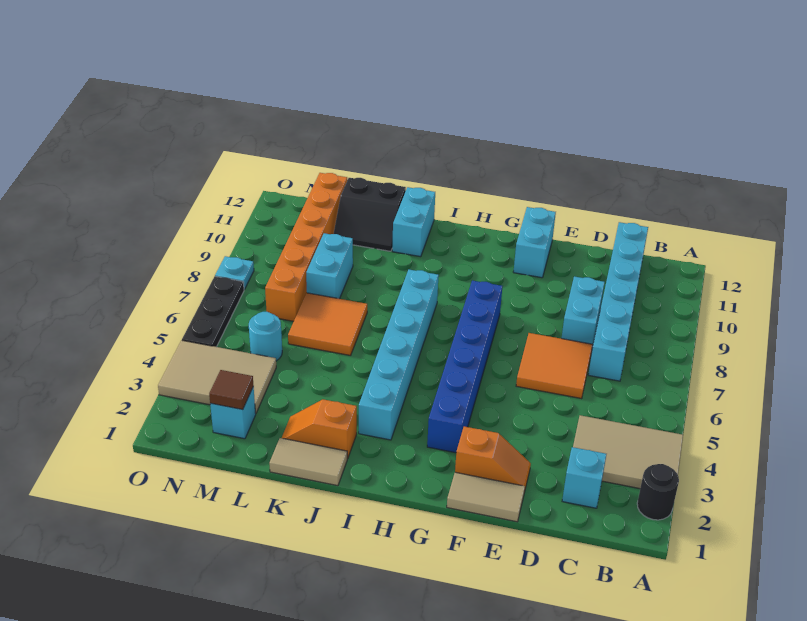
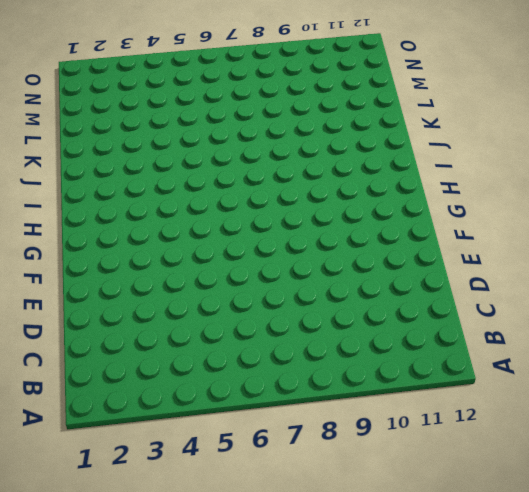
none -> black 1x1 round brick [637,464,679,520]
none -> tan 2x3 tile [573,415,683,489]
none -> cyan 1x1 brick [562,447,606,508]

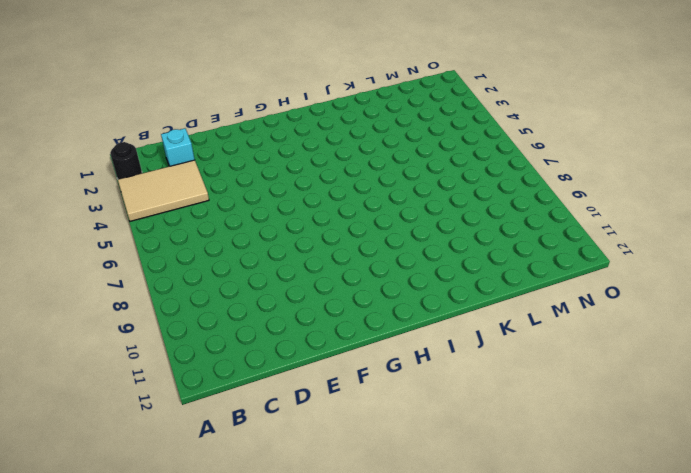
none -> cyan 1x6 brick [588,222,648,381]
none -> orange 2x2 tile [516,333,593,399]
none -> cyan 1x2 brick [561,276,605,347]

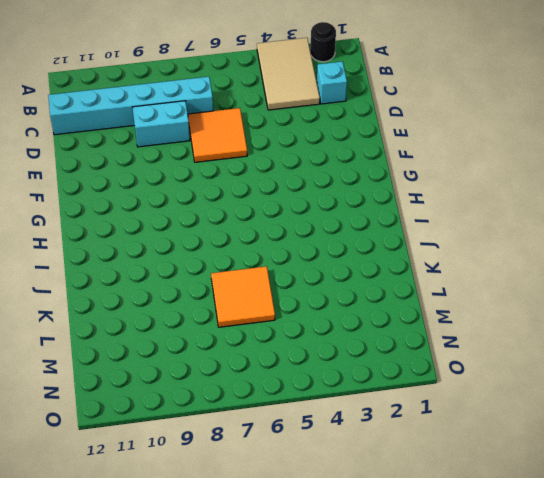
none -> tan 1x2 tile [447,472,525,522]
none -> orange 1x2 slope [455,426,531,492]
none -> cyan 1x2 brick [513,207,556,278]

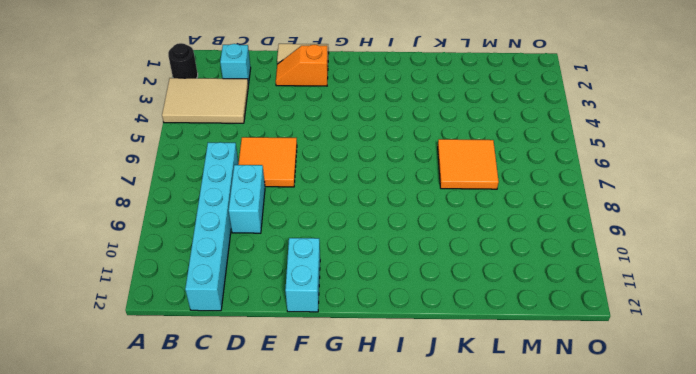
none -> blue 1x6 brick [427,281,502,453]
none -> cyan 1x6 brick [359,269,439,440]
none -> tan 1x2 tile [269,438,347,486]

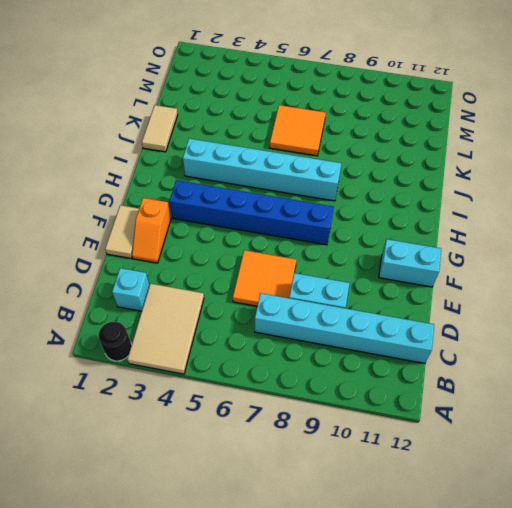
none -> orange 1x2 slope [282,399,357,459]
none -> cyan 1x2 brick [392,187,435,257]
none -> black 2x2 slope [334,178,406,251]

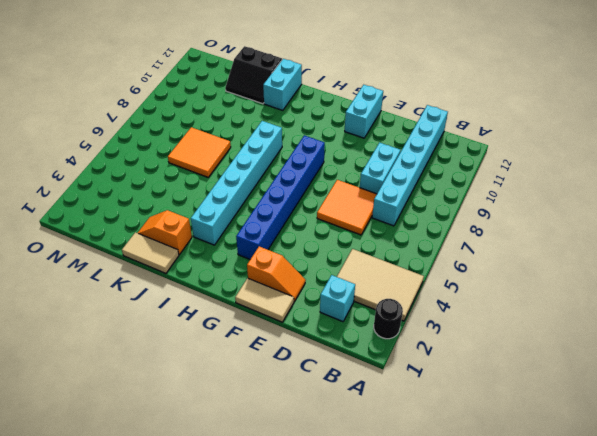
none -> cyan 1x2 brick [306,233,353,299]
none -> cyan 1x1 brick [210,386,256,439]
none -> tan 2x3 tile [158,340,276,413]

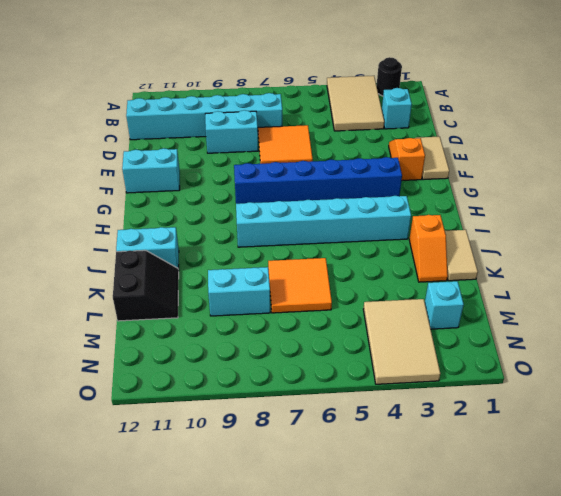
none -> cyan 1x1 round brick [249,312,282,361]
none -> orange 1x6 brick [265,173,347,321]
none -> black 1x3 plate [182,276,244,347]

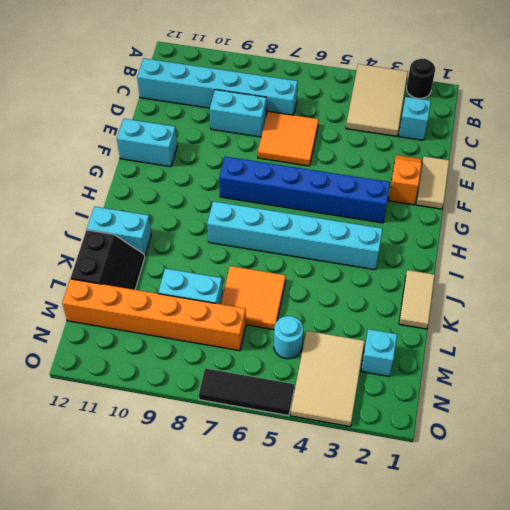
black 1x3 tile [199,368,294,416] -> black 1x3 plate [182,276,244,347]
none -> orange 1x2 slope [282,399,357,459]
none -> cyan 1x1 plate [215,256,254,290]
none -> brown 1x1 tile [209,370,253,409]

